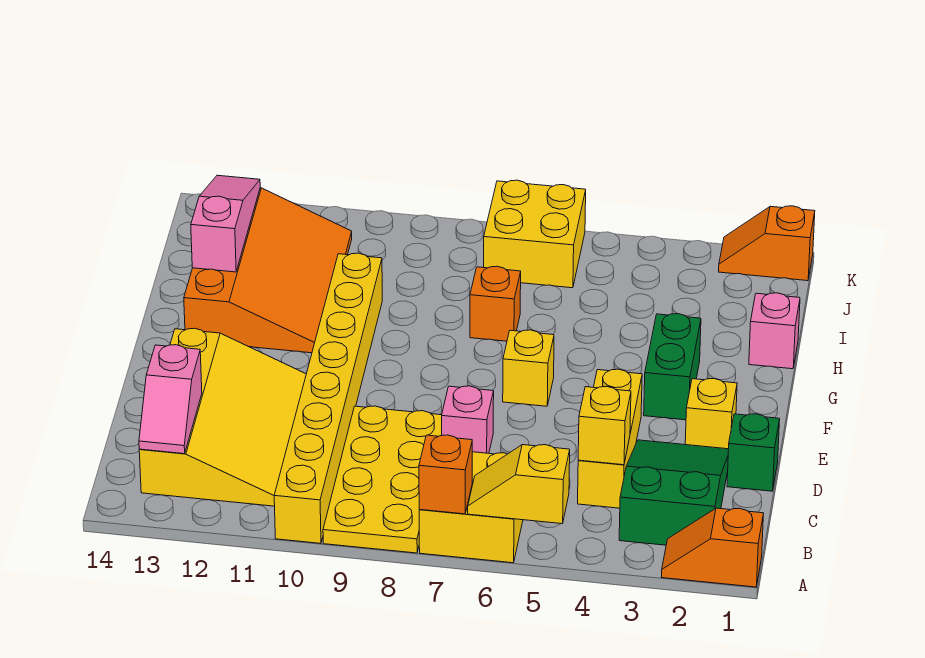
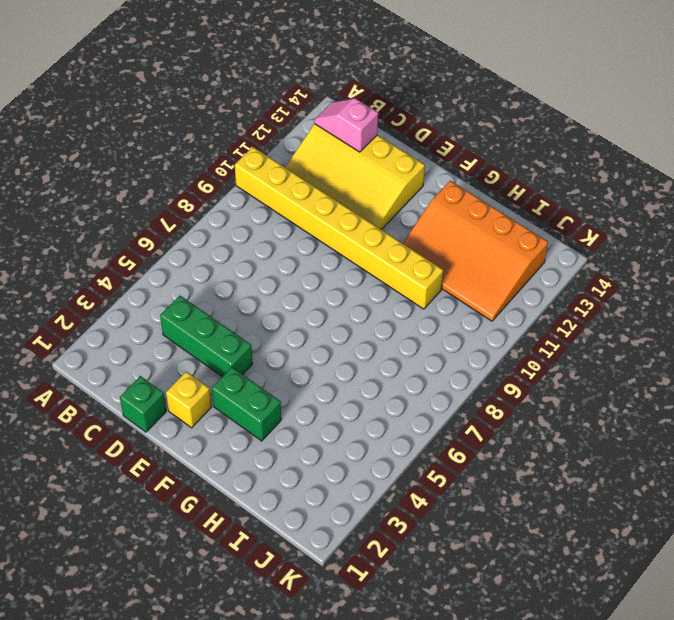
green 1x3 brick [160,296,253,377] -> yellow 1x3 brick [578,369,642,508]
none -> orange 1x2 slope [662,508,764,587]
none -> yellow 2x2 brick [419,452,523,563]
none -> yellow 2x4 plate [323,406,442,553]

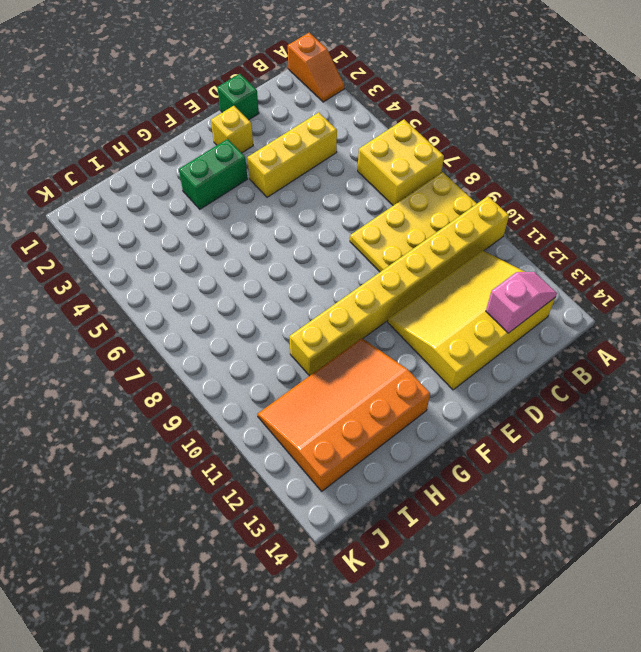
none -> green 2x3 slope [619,440,728,545]
none -> pink 1x1 brick [442,386,494,453]
none -> yellow 1x1 brick [503,330,554,406]

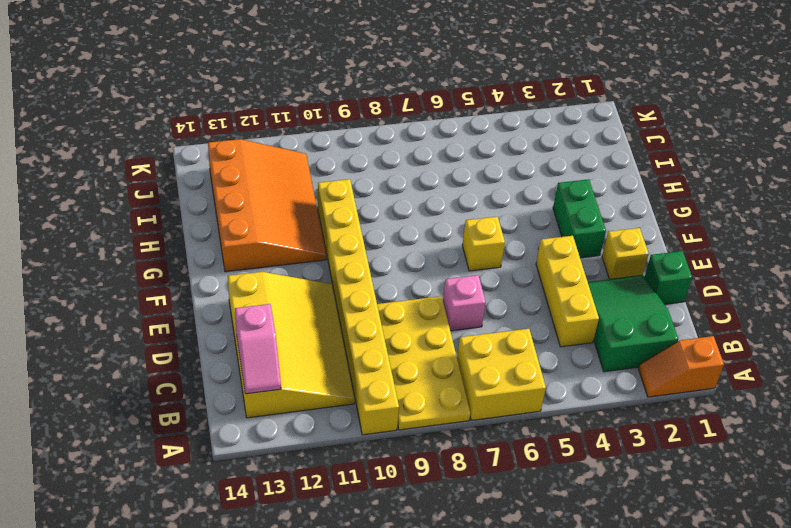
none -> pink 1x1 brick [749,293,800,369]
none -> orange 1x1 brick [470,266,521,341]
none -> yellow 2x2 brick [484,180,586,288]

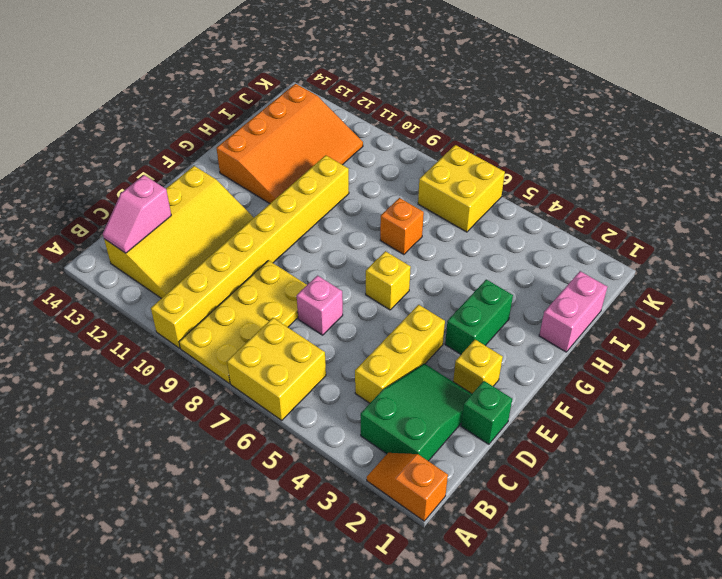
pink 1x2 brick [539,271,607,352] -> pink 1x1 brick [749,293,800,369]
none -> orange 1x2 slope [719,206,815,281]
none -> yellow 1x2 slope [468,445,570,524]
none -> orange 1x1 brick [419,435,472,514]

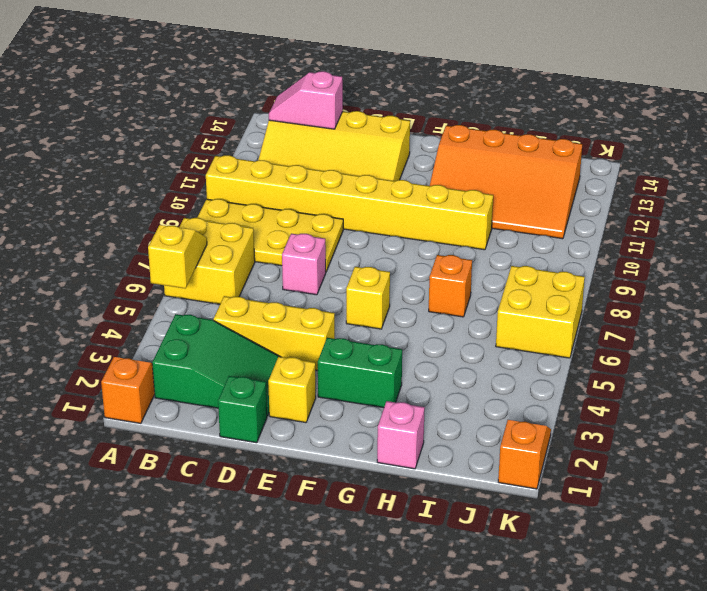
none -> orange 1x1 brick [419,435,472,514]
none -> yellow 1x1 brick [578,387,631,465]
none -> pink 1x3 slope [191,175,260,272]

